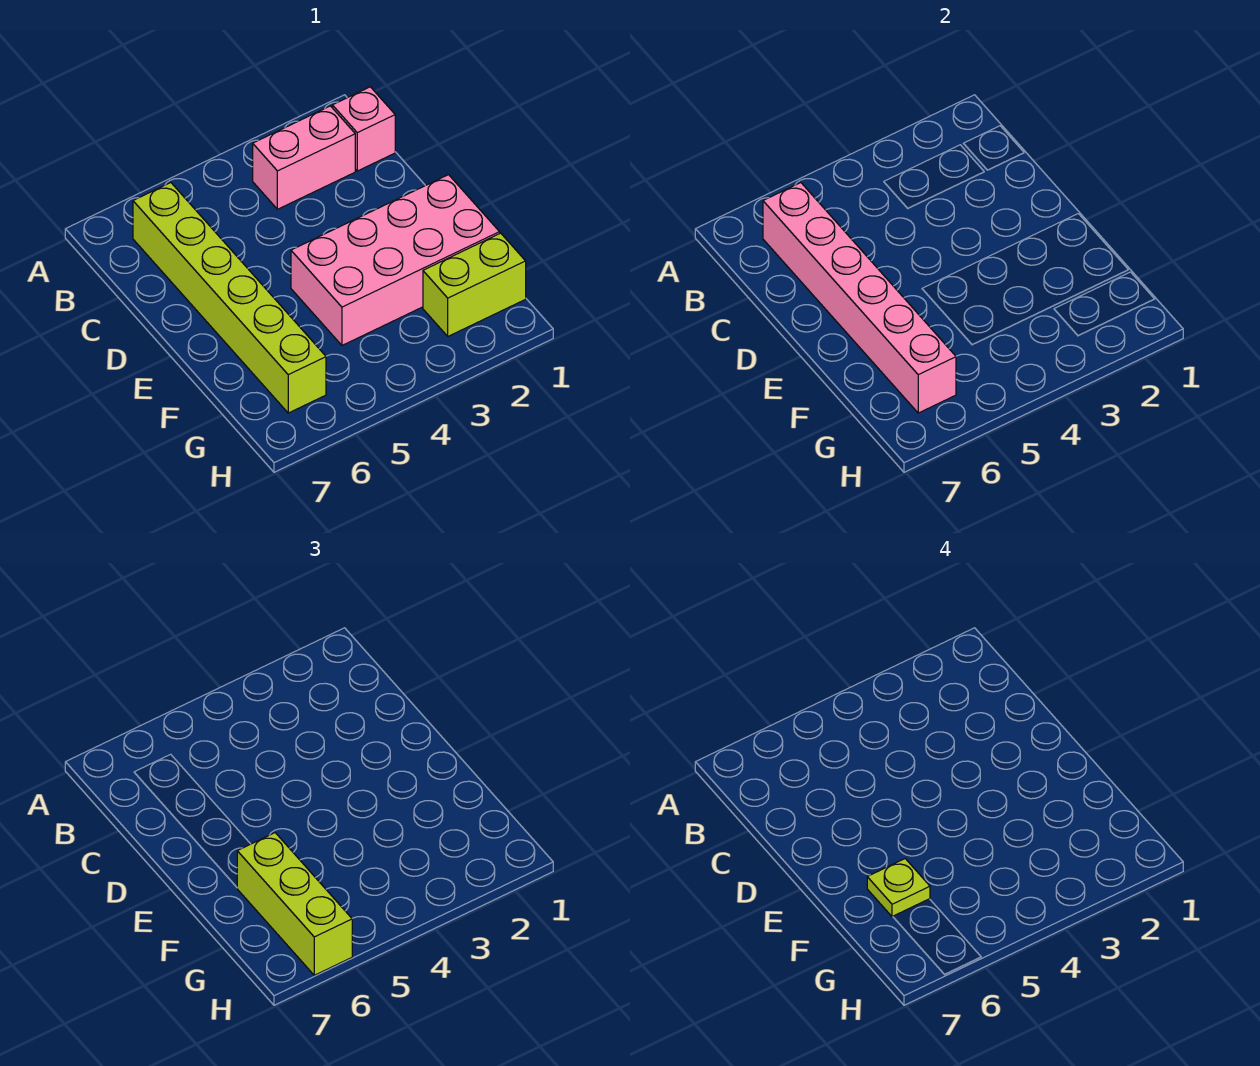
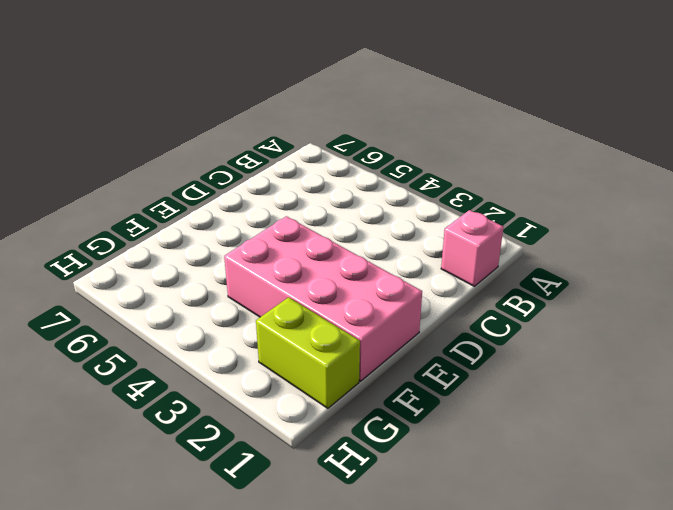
none -> pink 1x2 brick [253,106,355,209]
none -> lime 1x6 brick [133,183,326,413]

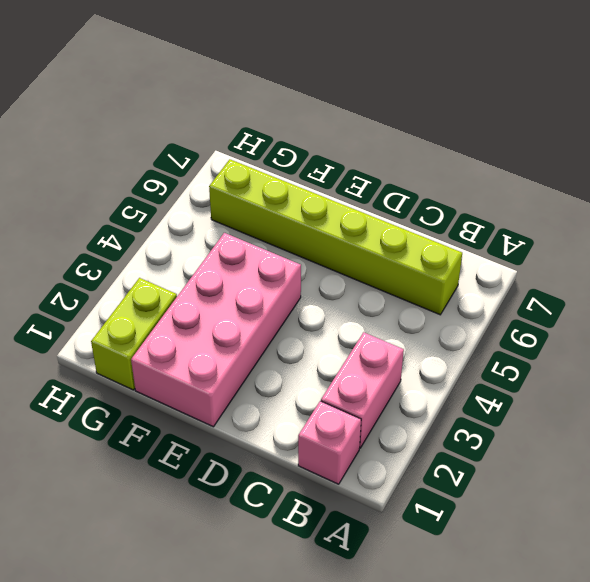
none -> pink 1x6 brick [763,183,956,413]
none -> lime 1x3 brick [237,833,352,975]

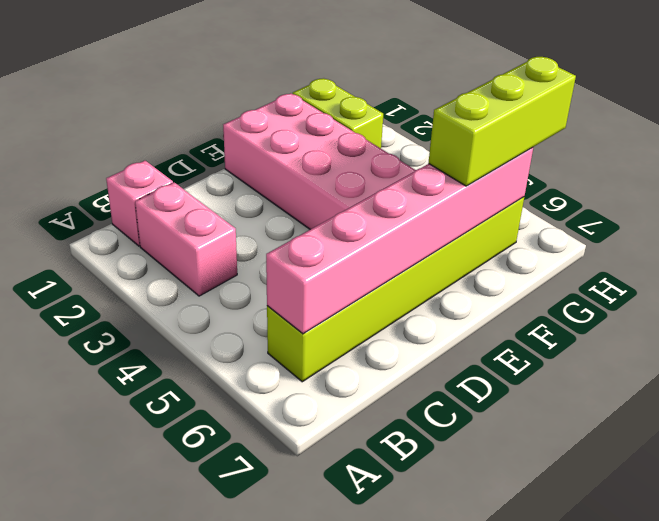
none -> lime 1x1 plate [867,859,930,917]

